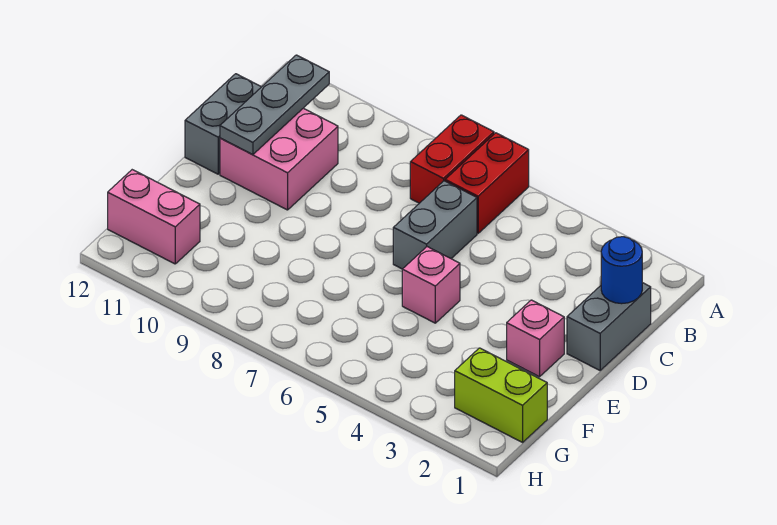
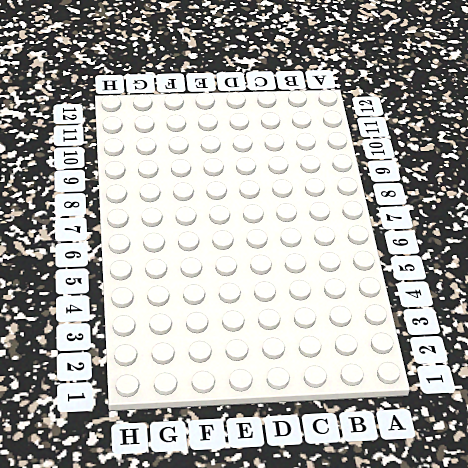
none -> red 1x2 brick [445,133,529,233]
none -> red 1x2 brick [410,115,494,203]
none -> grey 1x2 brick [567,283,651,370]

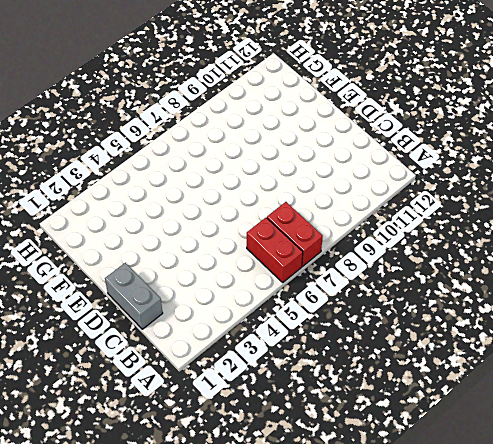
none -> grey 1x2 brick [393,181,477,269]
none -> pink 2x2 brick [220,108,338,210]
none -> grey 1x2 brick [185,74,261,174]

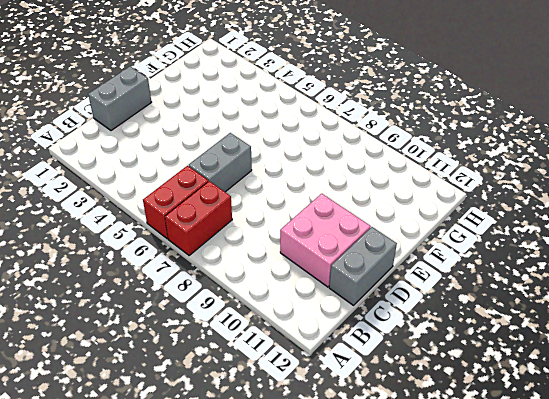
none -> pink 1x1 brick [507,300,564,377]
none -> pink 1x1 brick [402,247,460,323]
none -> lime 1x2 brick [455,348,547,442]

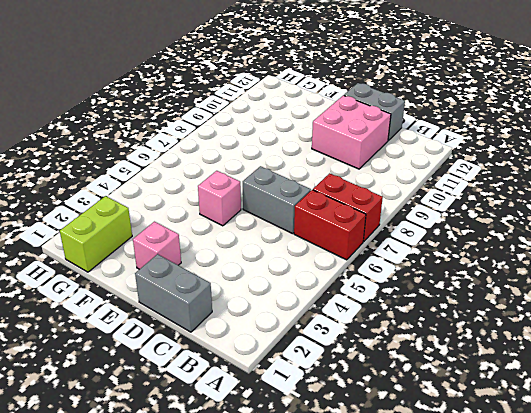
none -> pink 1x2 brick [108,170,200,264]
none -> grey 1x3 plate [220,55,329,155]
none -> blue 1x1 round brick [601,237,642,304]

